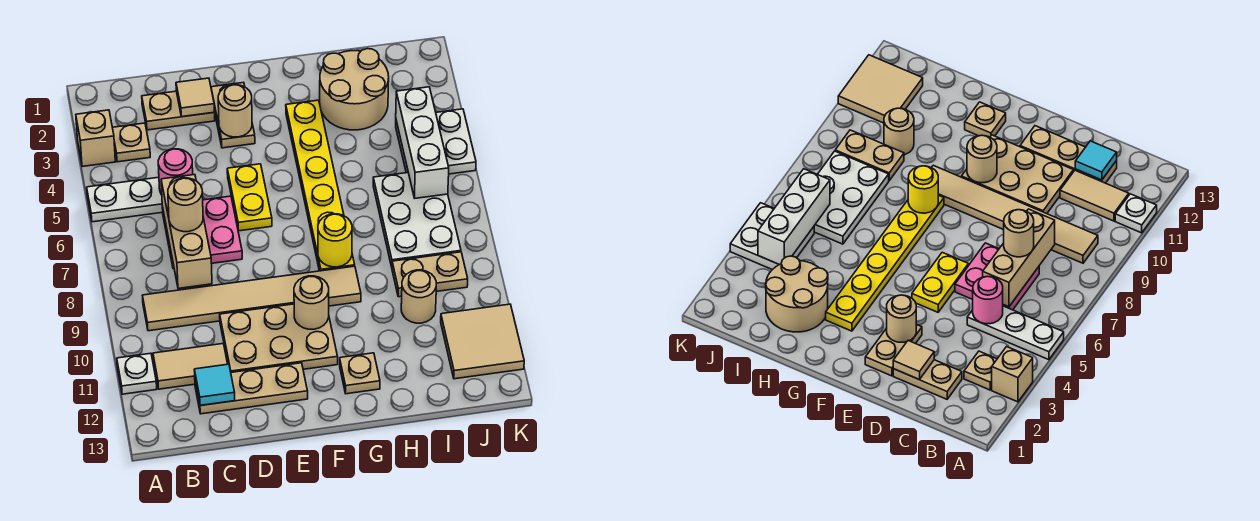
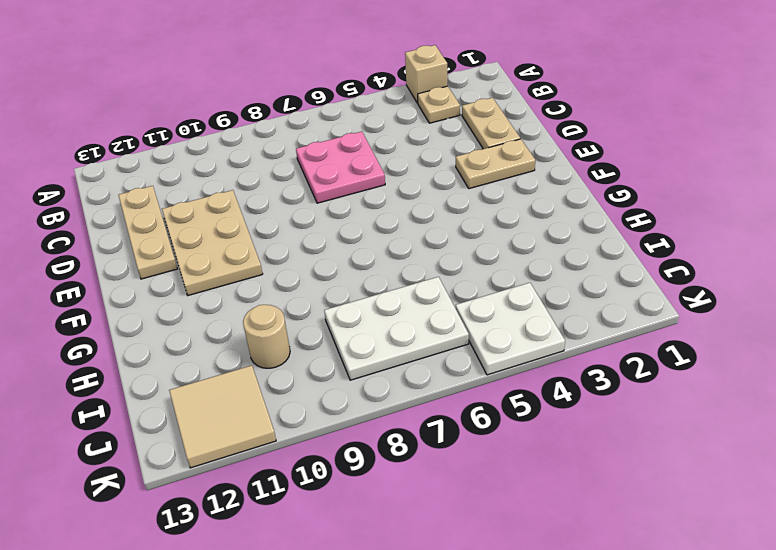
none -> white 1x3 plate [87,177,163,222]
none -> white 1x1 plate [117,353,157,394]
none -> tan 1x6 tile [142,266,361,331]

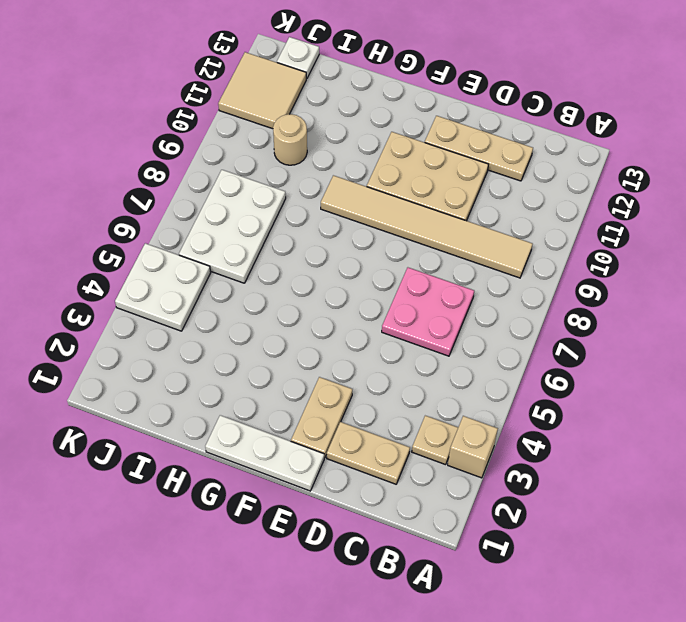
white 1x3 plate [205,415,324,491] -> white 1x3 plate moved to [87,177,163,222]
white 1x1 plate [277,37,319,79] -> white 1x1 plate moved to [117,353,157,394]
none -> tan 1x2 tile [153,344,228,389]
none -> yellow 1x2 plate [227,164,272,231]
none -> yellow 1x6 plate [286,100,355,271]

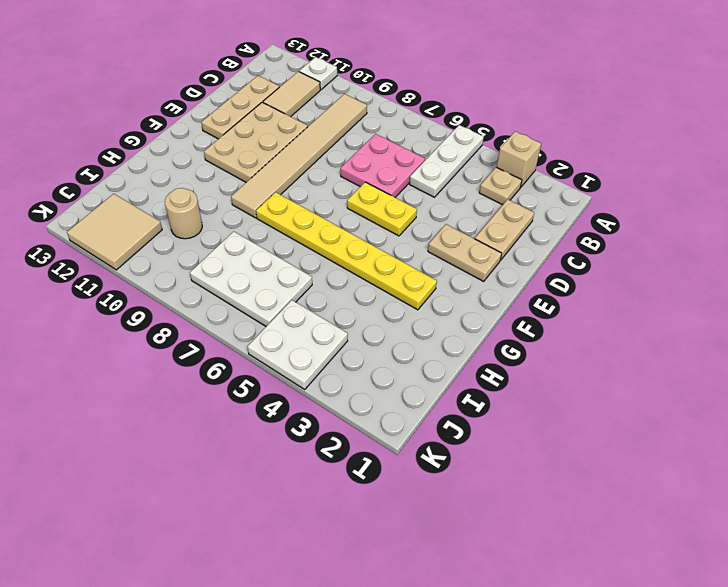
none -> tan 1x1 plate [340,353,380,394]
none -> tan 2x2 round brick [320,49,389,130]
none -> tan 1x2 plate [392,252,468,297]

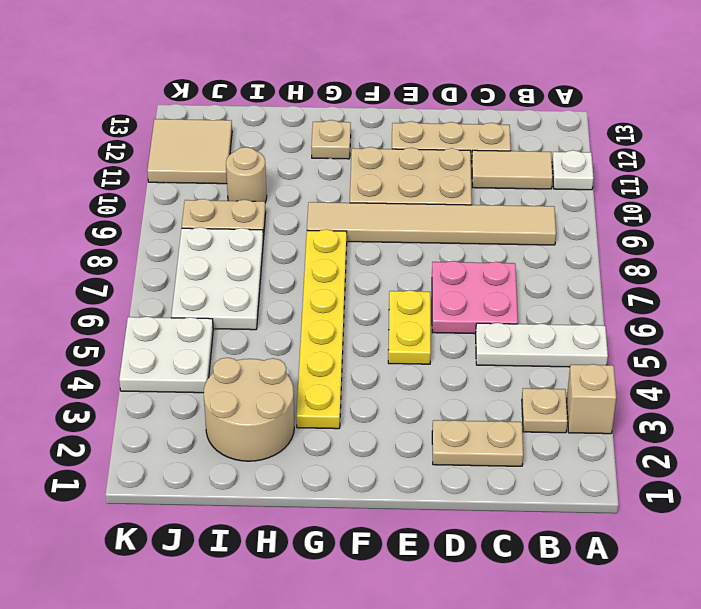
none -> tan 1x2 plate [211,82,255,148]
none -> pink 1x1 round brick [158,149,193,195]
none -> tan 1x3 brick [161,175,212,289]

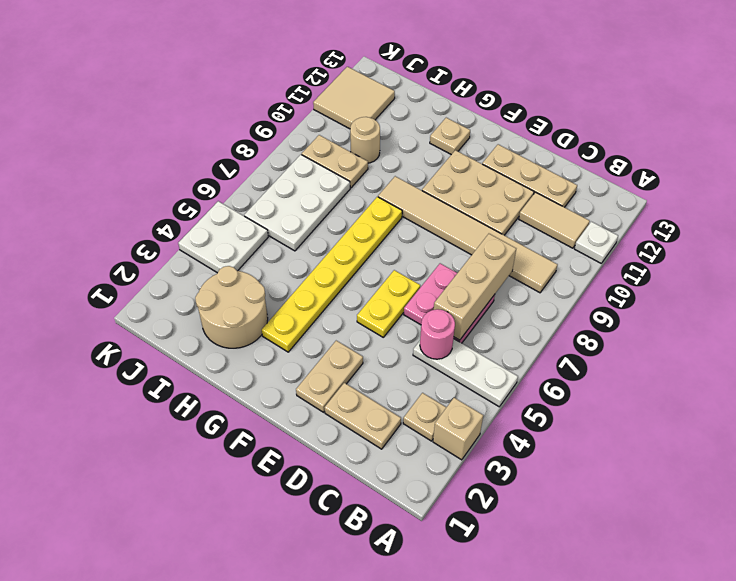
none -> cyan 1x1 tile [194,364,235,405]
none -> tan 1x1 tile [176,78,214,117]
none -> tan 1x1 round brick [218,85,252,137]

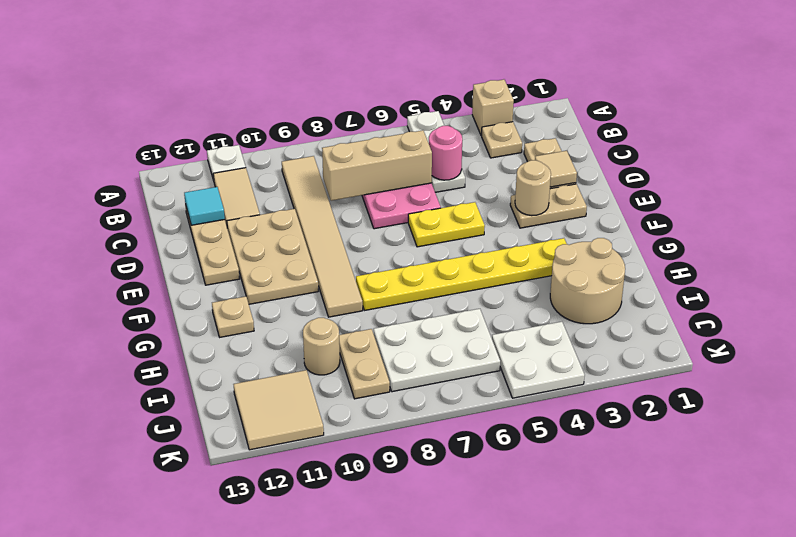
none -> tan 1x1 round brick [294,276,329,329]
none -> yellow 1x1 round brick [318,214,352,267]
none -> white 1x3 brick [396,87,449,198]

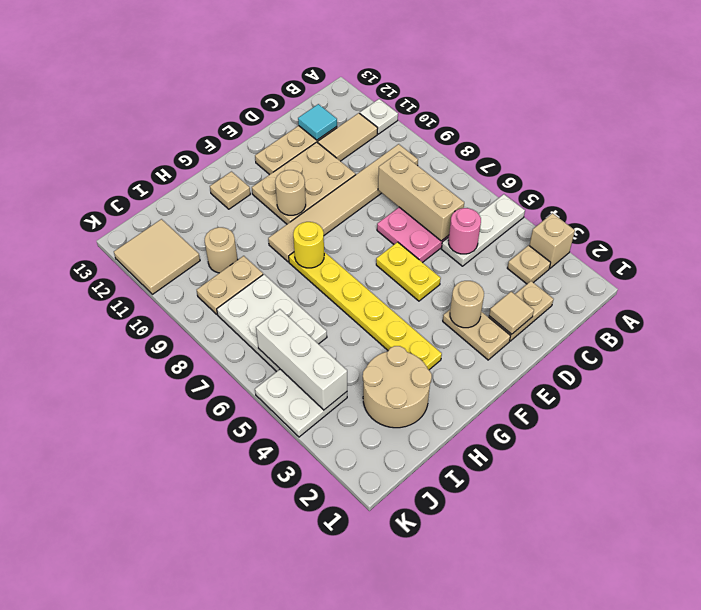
none -> tan 1x1 round brick [168,178,203,232]

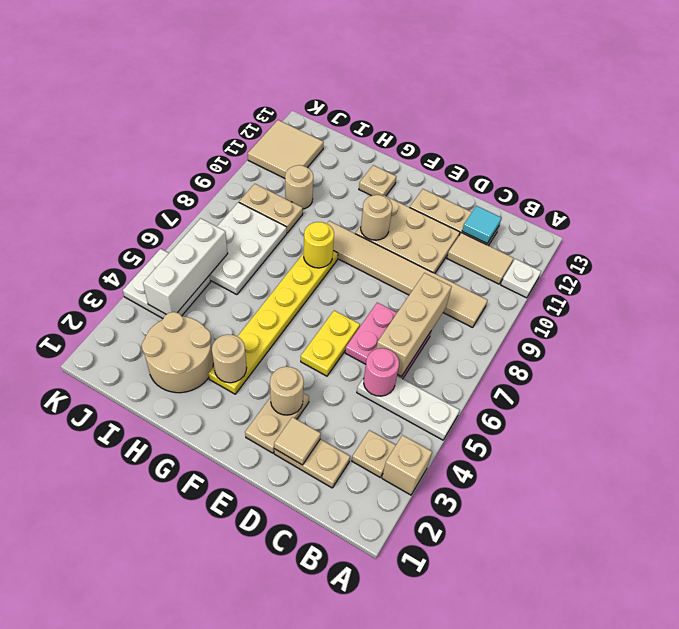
tan 1x1 round brick [212,335,247,383] -> tan 1x1 round brick moved to [168,178,203,232]

